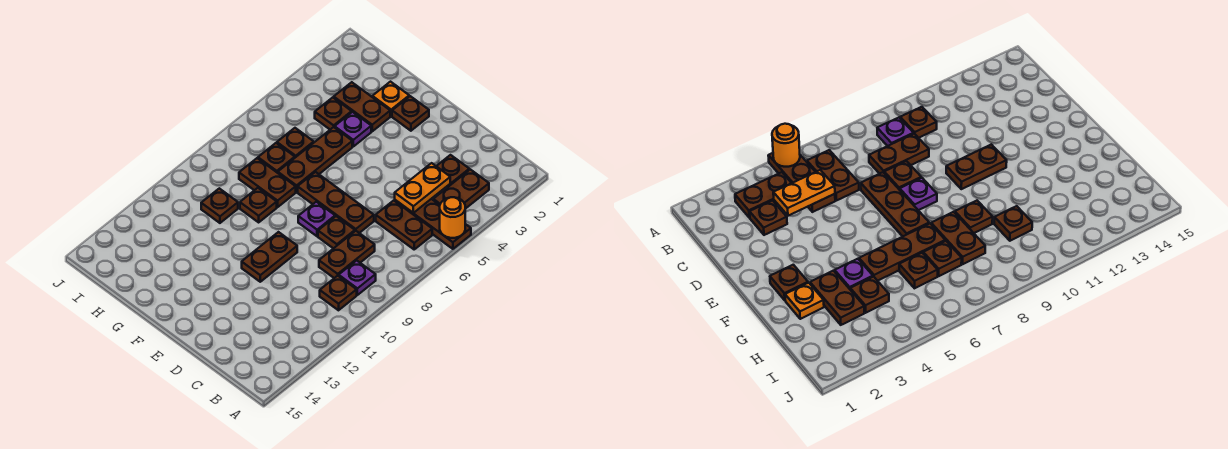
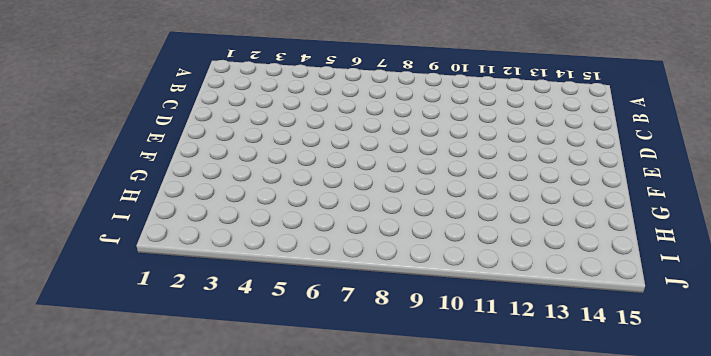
none -> brown 1x3 plate [395,199,471,249]
none -> brown 1x2 plate [433,169,489,209]
none -> brown 1x2 plate [376,200,432,249]

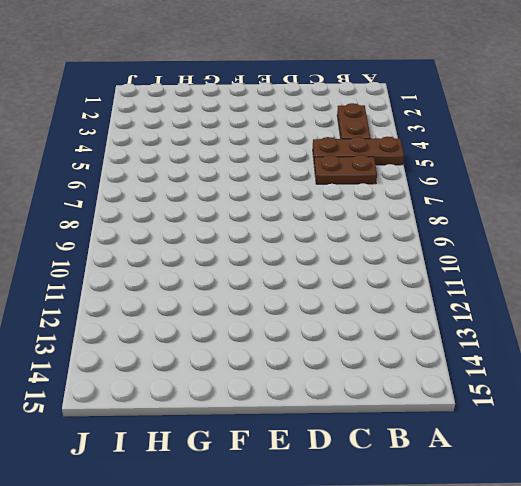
none -> purple 1x1 plate [339,260,376,295]
none -> brown 1x1 plate [320,276,357,310]
none -> brown 1x1 plate [436,155,469,187]

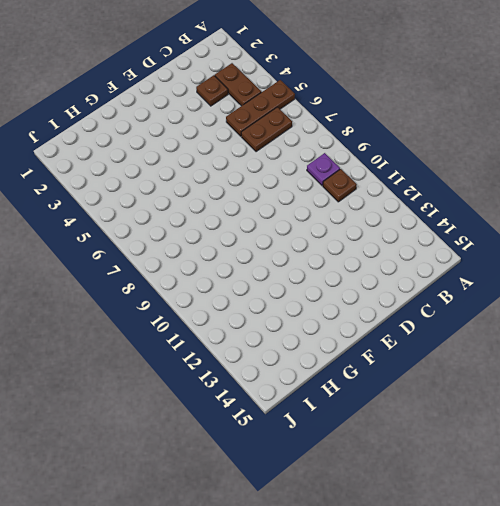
none -> brown 1x2 plate [319,231,375,278]
none -> brown 1x3 plate [298,172,374,233]
none -> brown 1x1 plate [318,216,355,249]

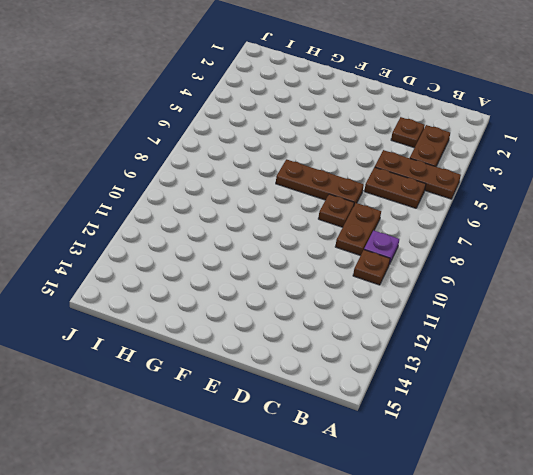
none -> purple 1x1 plate [298,202,335,236]
none -> brown 1x2 plate [242,232,297,282]
none -> brown 1x1 plate [392,96,429,131]

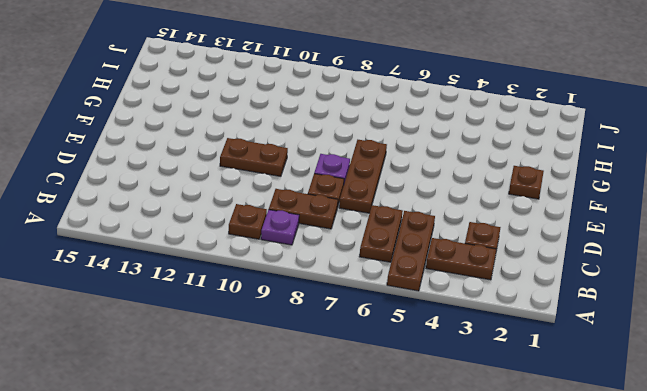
none -> orange 1x1 plate [372,82,409,116]
none -> brown 1x2 plate [334,82,390,131]
none -> purple 1x1 plate [335,112,371,146]

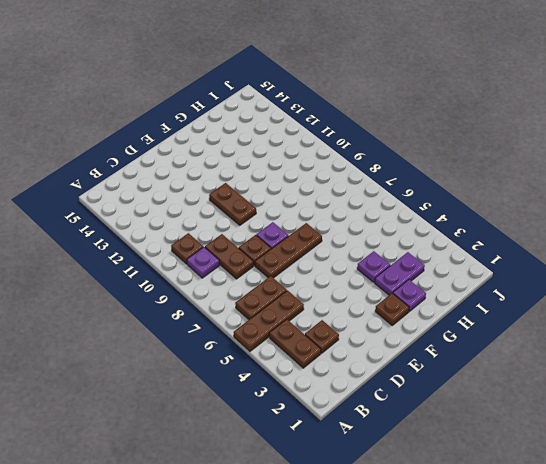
purple 1x1 plate [393,280,426,311] -> orange 1x1 plate [372,82,409,116]
purple 1x2 plate [375,252,425,295] -> brown 1x2 plate [334,82,390,131]
none -> brown 1x3 plate [278,127,352,192]
none -> brown 1x2 plate [239,158,296,207]
none -> brown 1x1 plate [240,188,277,222]

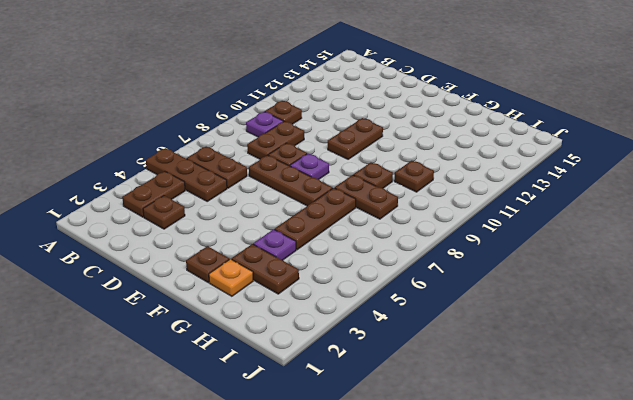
none -> brown 1x1 plate [315,97,352,129]
none -> brown 1x1 plate [277,128,314,157]
none -> brown 1x1 plate [258,143,295,173]

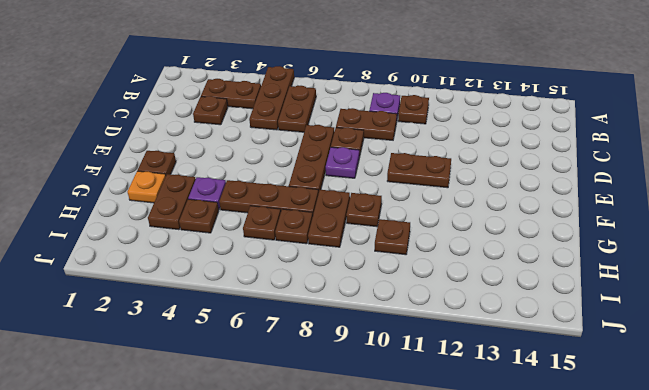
none -> orange 1x1 round brick [440,197,465,238]
none -> orange 1x2 plate [395,163,450,213]

